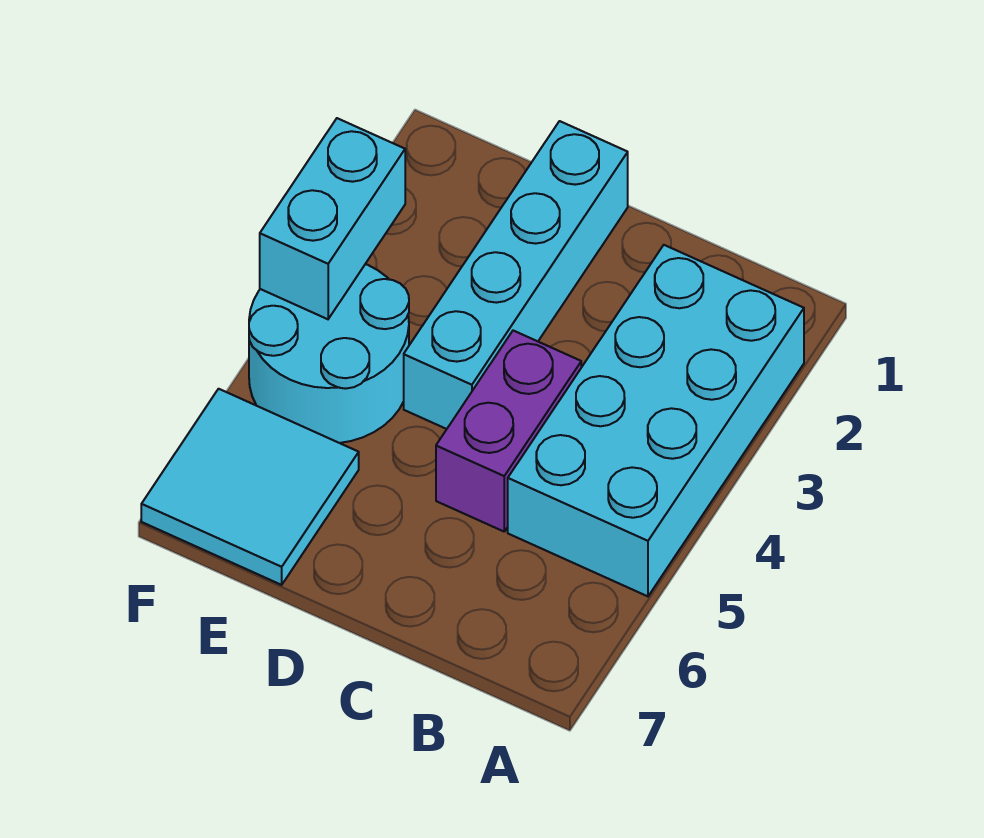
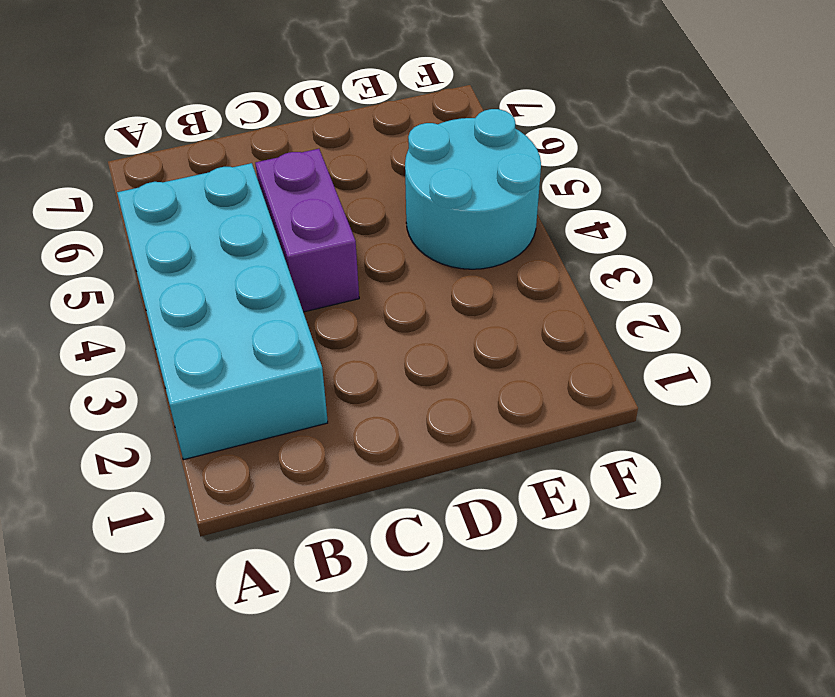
none -> cyan 1x4 brick [404,121,628,429]
none -> cyan 2x2 tile [141,389,359,585]

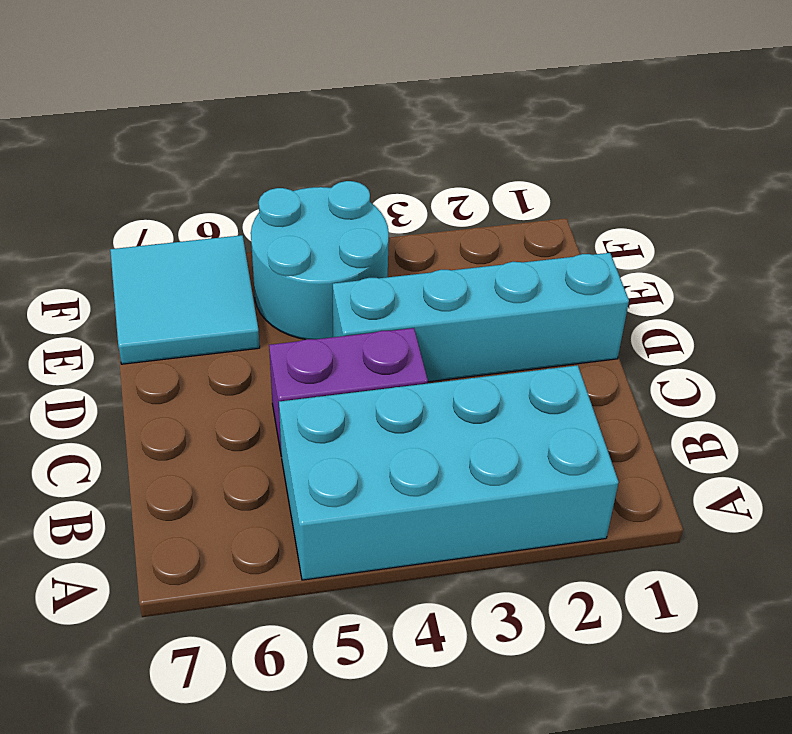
none -> cyan 1x2 brick [260,118,405,319]

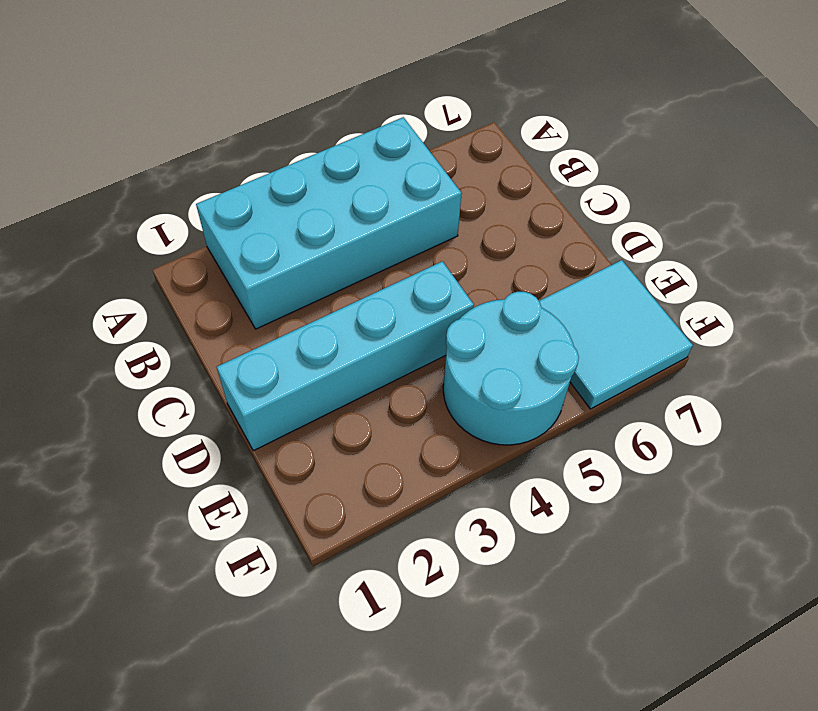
none -> purple 1x2 brick [436,331,581,531]
none -> cyan 1x2 brick [260,118,405,319]

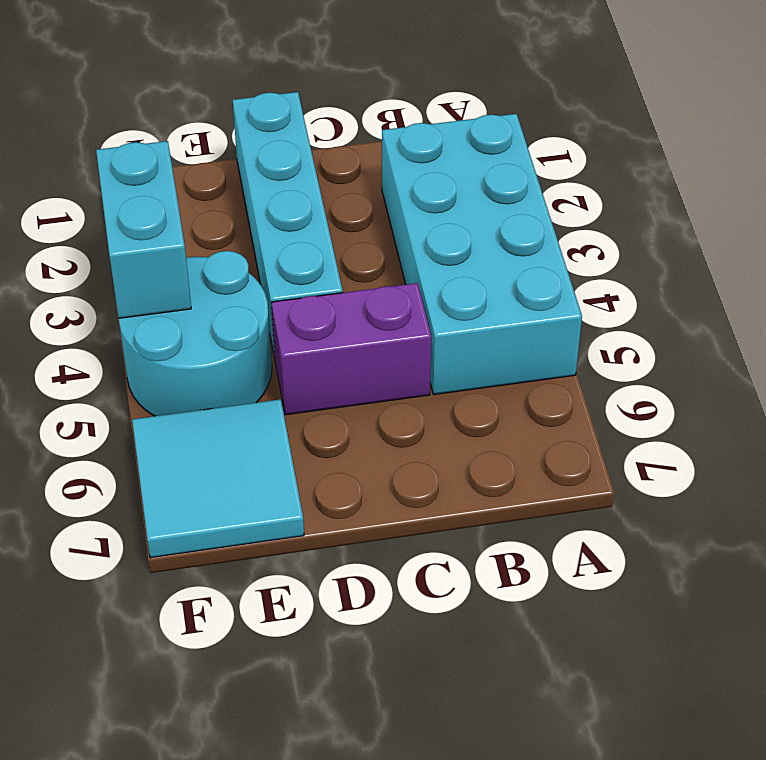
purple 1x2 brick [271,283,431,415] -> purple 1x2 brick turned to [436,331,581,531]

